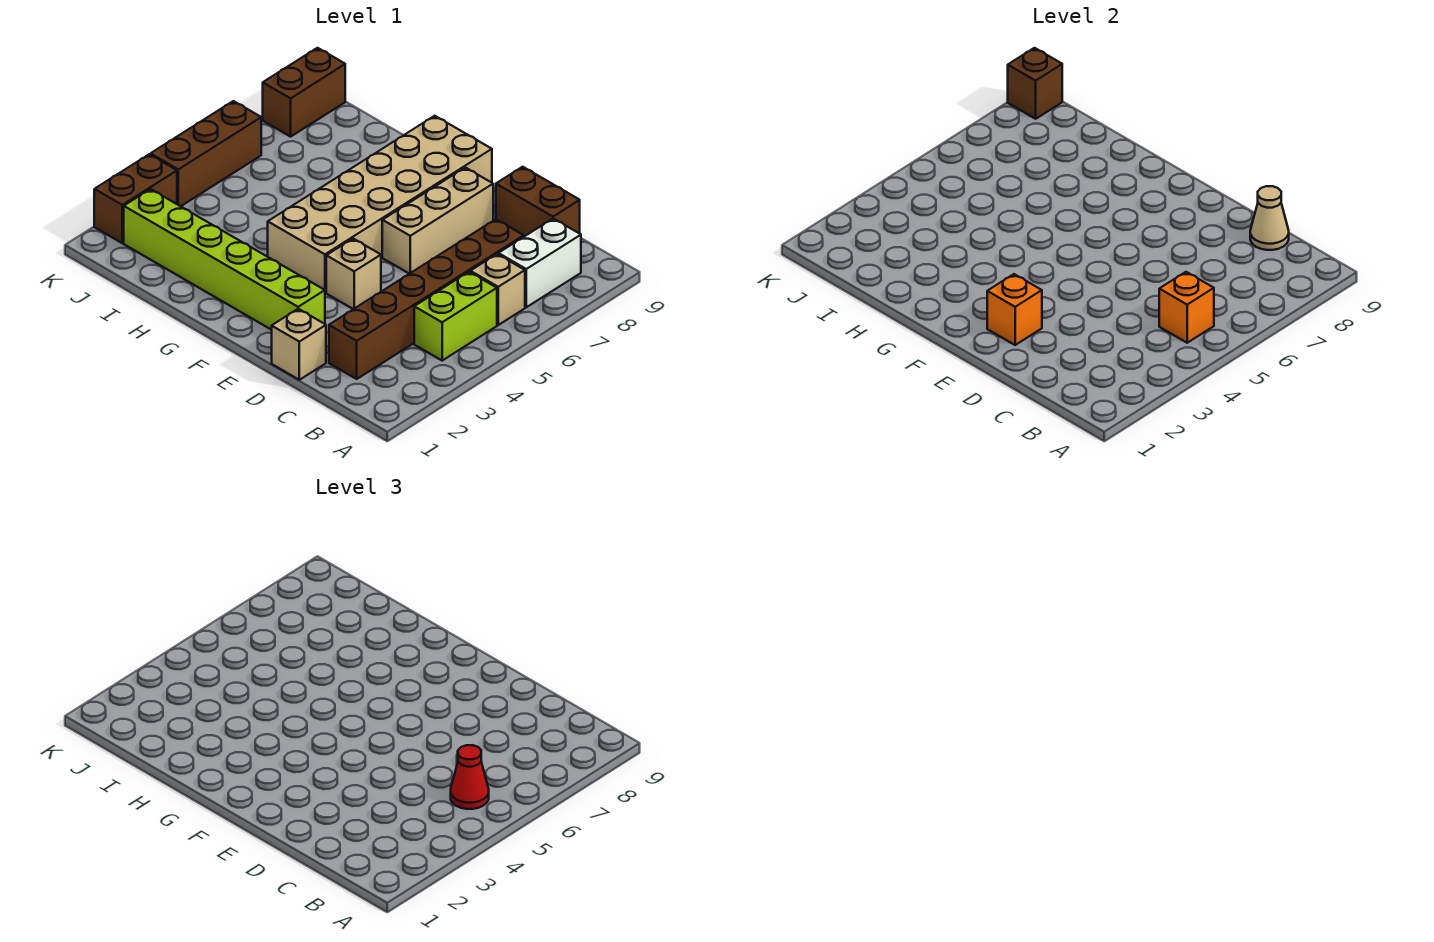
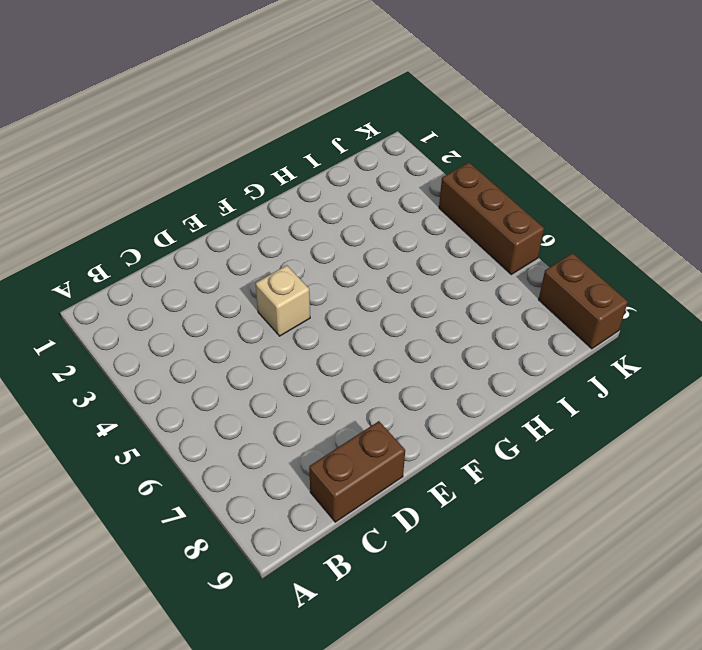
none -> lime 1x2 brick [414,272,497,360]
none -> tan 1x1 brick [470,254,525,325]
none -> white 1x2 brick [498,219,581,307]

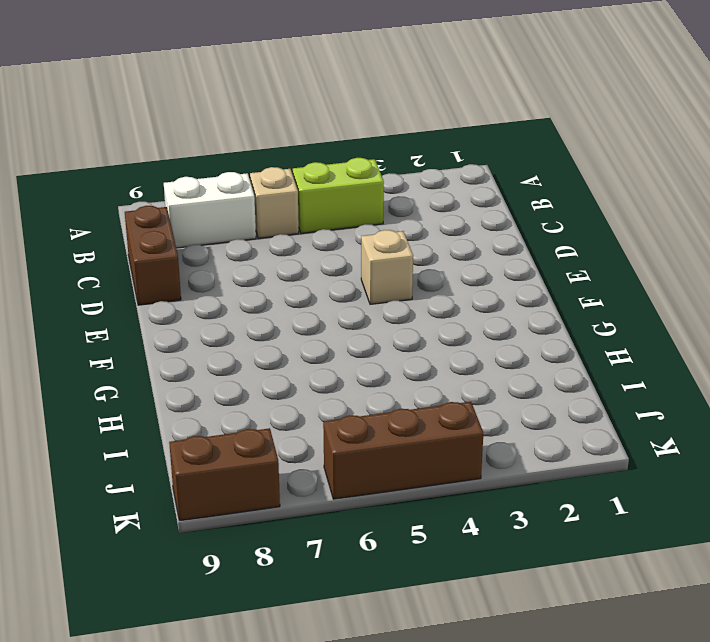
none -> brown 1x6 brick [329,219,524,379]
none -> tan 1x1 brick [272,309,326,380]
none -> lime 1x6 brick [124,189,325,330]

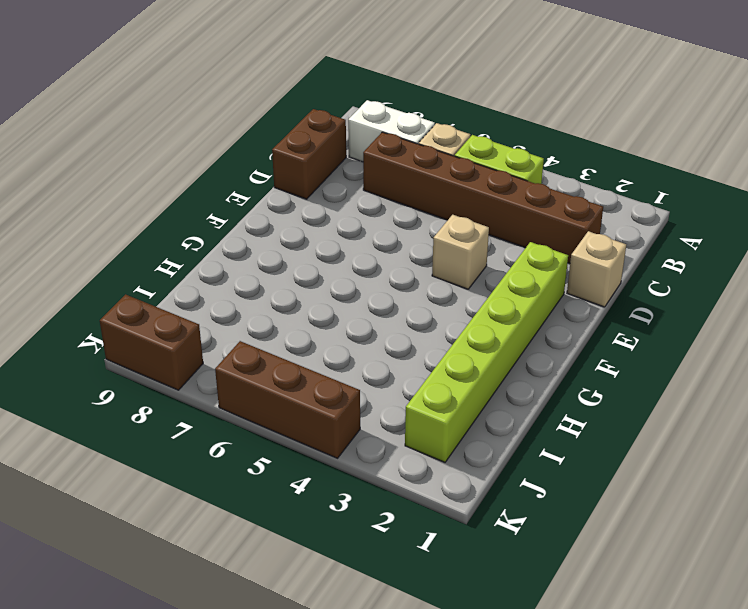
none -> tan 1x3 brick [382,168,493,274]
none -> tan 2x6 brick [268,116,492,292]
none -> brown 1x2 brick [94,154,177,243]

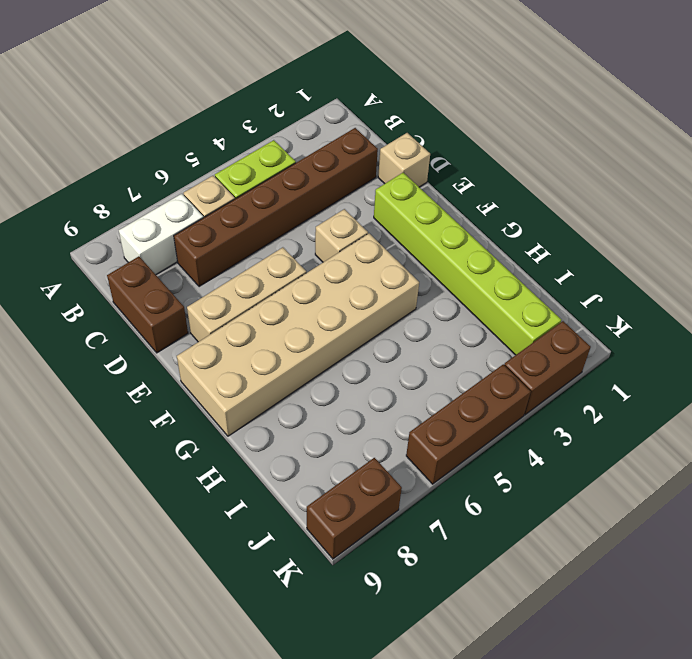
none -> orange 1x1 brick [1159,272,1214,343]
none -> tan 1x1 cone [1250,186,1289,250]
none -> orange 1x1 brick [987,274,1042,345]

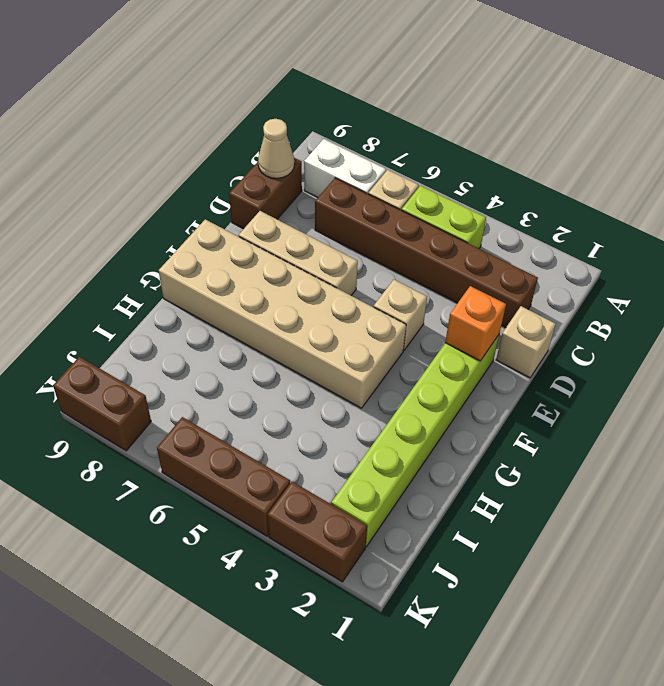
none -> orange 1x1 brick [1159,272,1214,343]
none -> brown 1x1 brick [1008,48,1062,119]
none -> red 1x1 cone [451,745,489,809]

